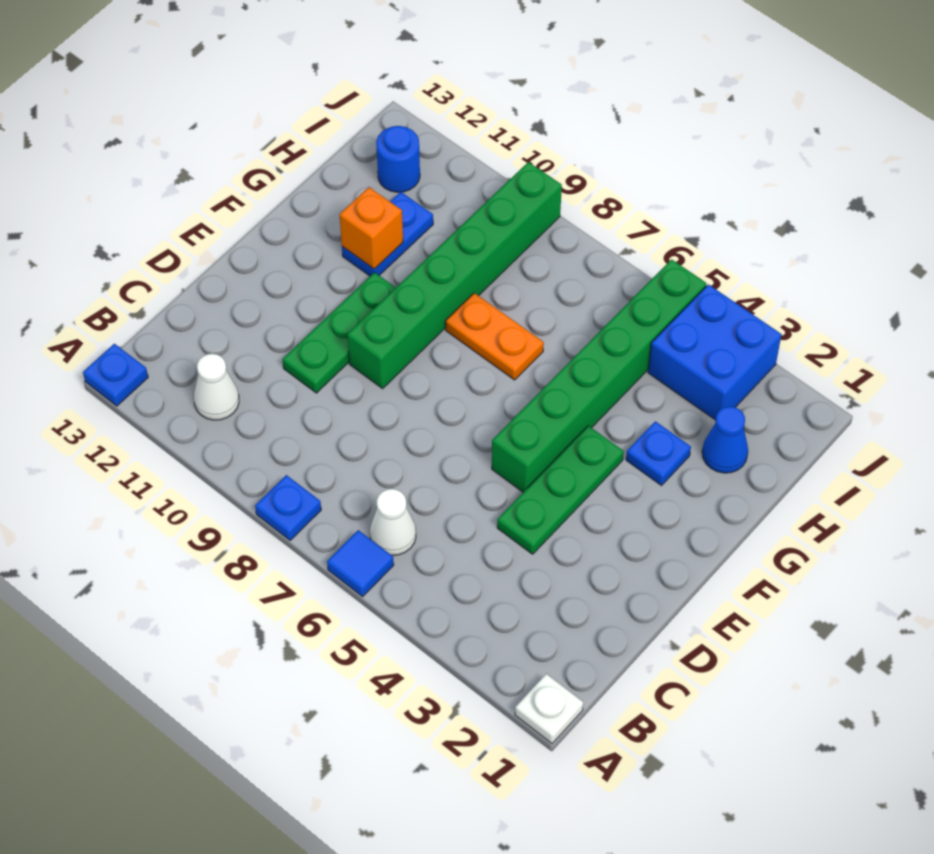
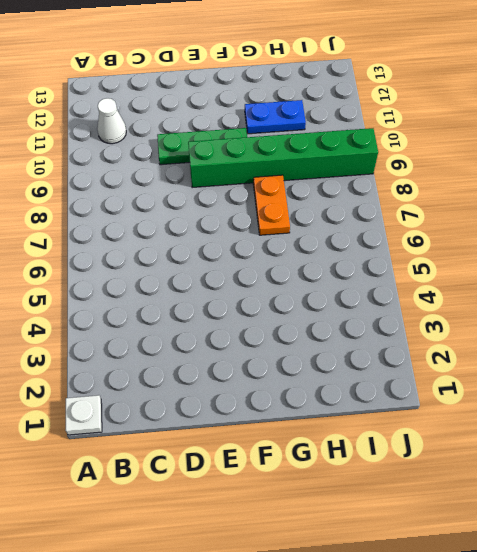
none -> blue 1x1 tile [327,530,394,597]
none -> blue 1x1 plate [255,475,321,540]
none -> blue 1x1 plate [83,344,148,406]

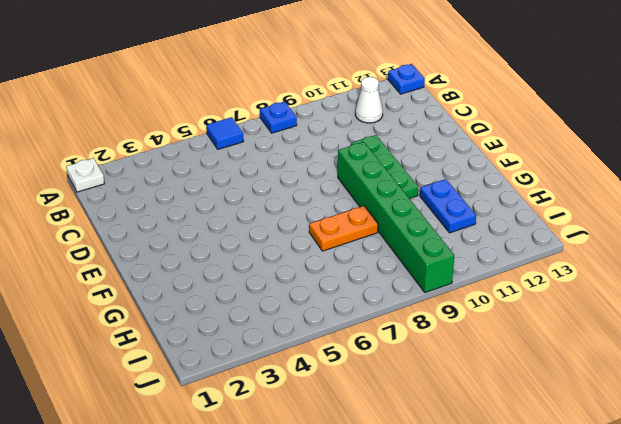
none -> white 1x1 cone [370,489,416,555]
none -> green 1x3 plate [497,426,624,554]
none -> green 1x6 brick [492,259,707,492]

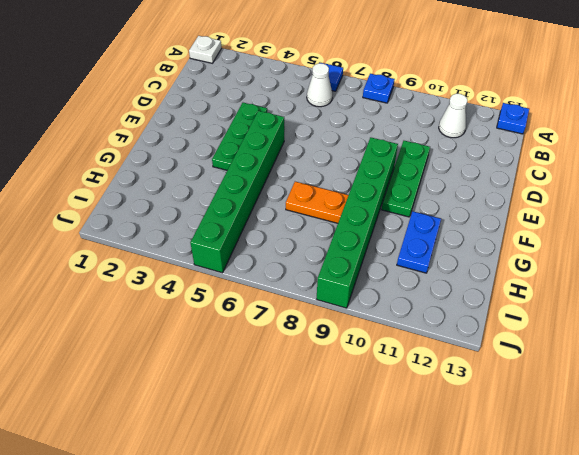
none -> blue 1x1 plate [626,421,691,485]
none -> blue 1x1 cone [702,407,748,473]
none -> blue 2x2 brick [648,284,782,420]

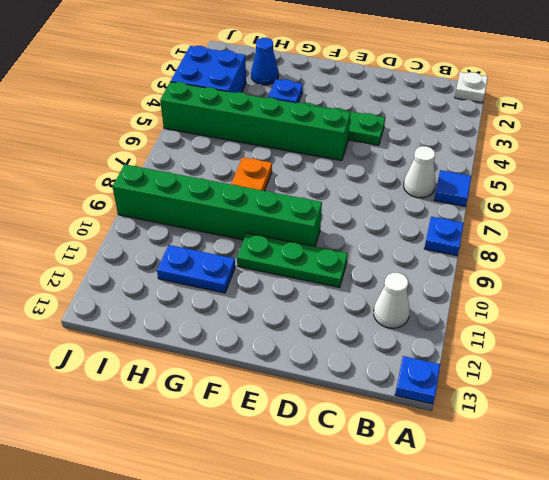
none -> blue 1x1 round brick [376,126,420,192]
none -> orange 1x1 brick [340,187,403,269]

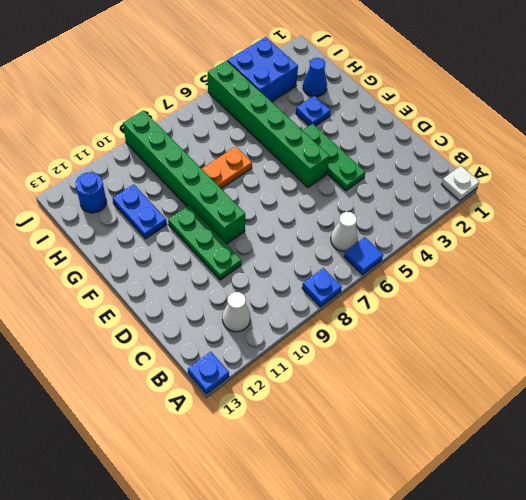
none -> orange 1x1 brick [340,187,403,269]

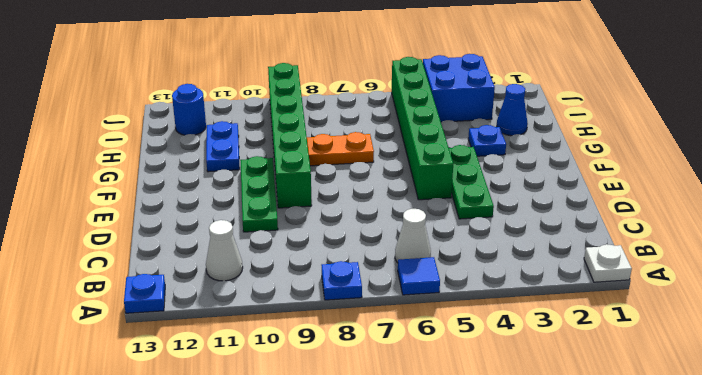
none -> orange 1x1 brick [340,187,403,269]

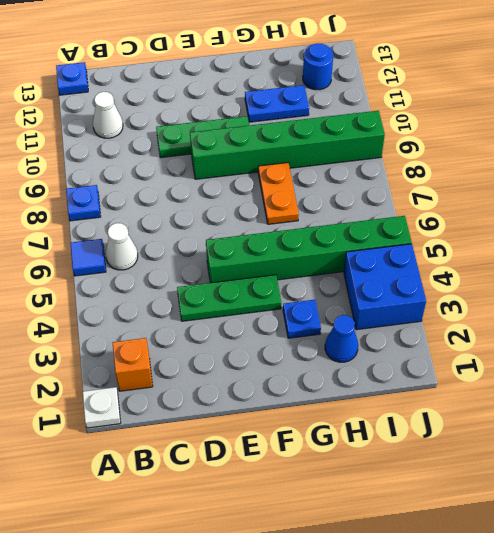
orange 1x1 brick [113,338,153,391] -> orange 1x1 brick moved to [340,187,403,269]

